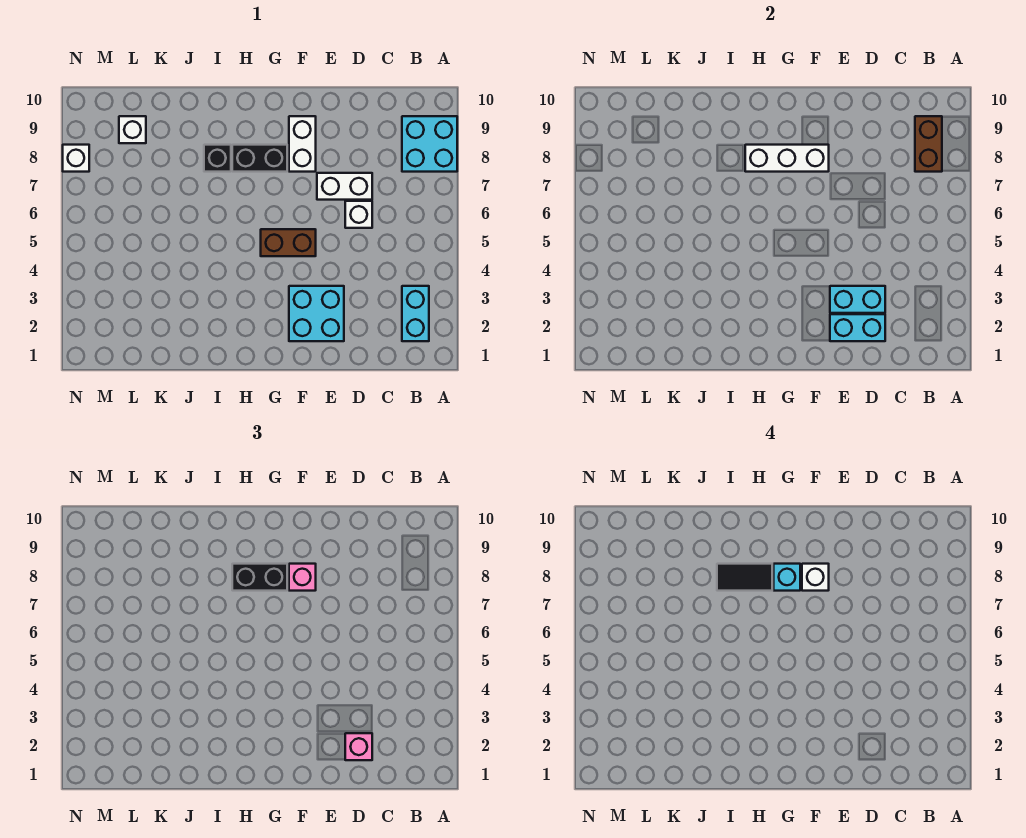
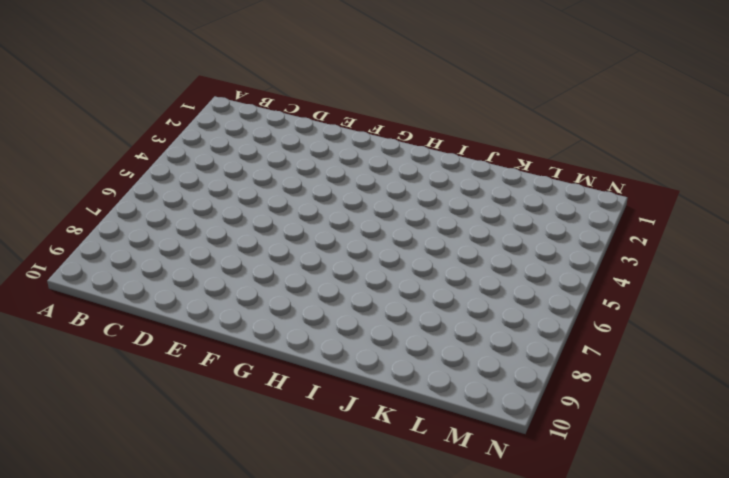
none -> cyan 2x2 brick [402,116,457,172]
none -> cyan 1x2 brick [402,286,429,341]
none -> white 1x1 brick [345,201,372,228]

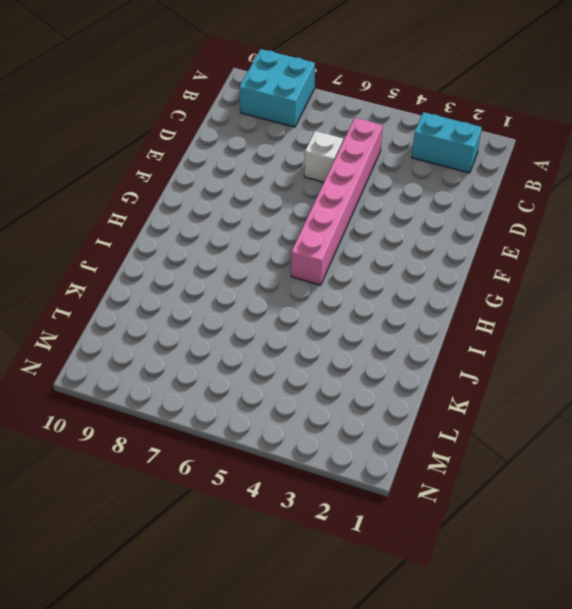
pink 1x6 brick [291,118,383,285] -> brown 1x2 brick [261,229,316,256]
none -> white 1x2 brick [317,173,372,200]
none -> cyan 2x2 brick [289,286,344,341]
none -> white 1x2 brick [289,116,316,172]

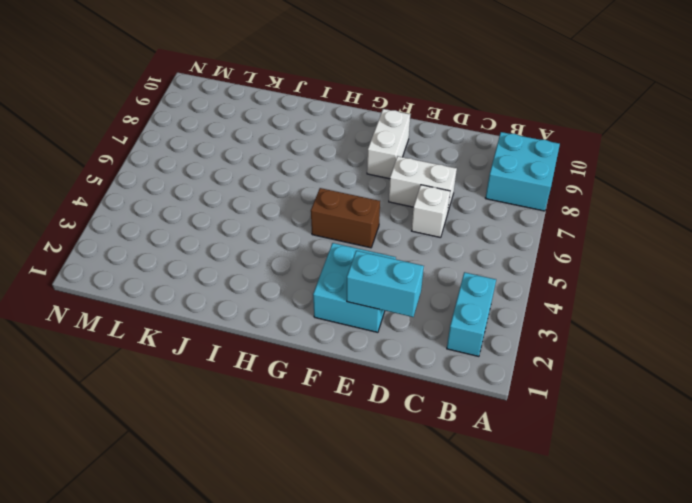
none -> black 1x2 brick [232,145,287,172]
none -> black 1x1 brick [204,145,231,172]
none -> white 1x1 brick [119,116,146,143]

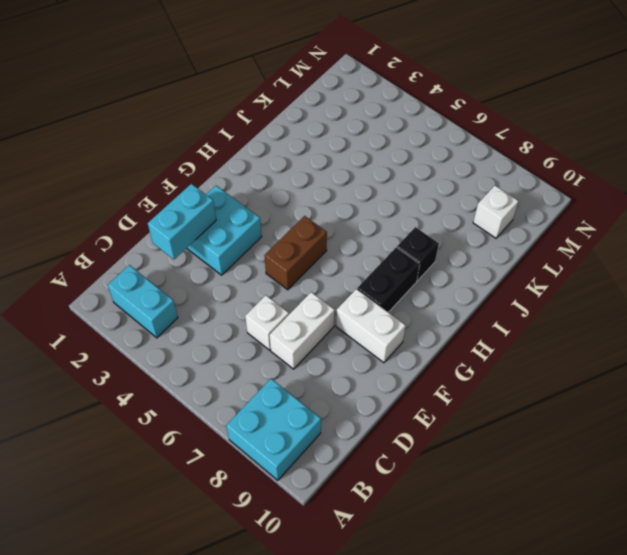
none -> white 1x1 brick [63,145,89,172]
none -> brown 1x2 brick [915,116,942,172]
none -> cyan 1x2 brick [830,286,885,313]

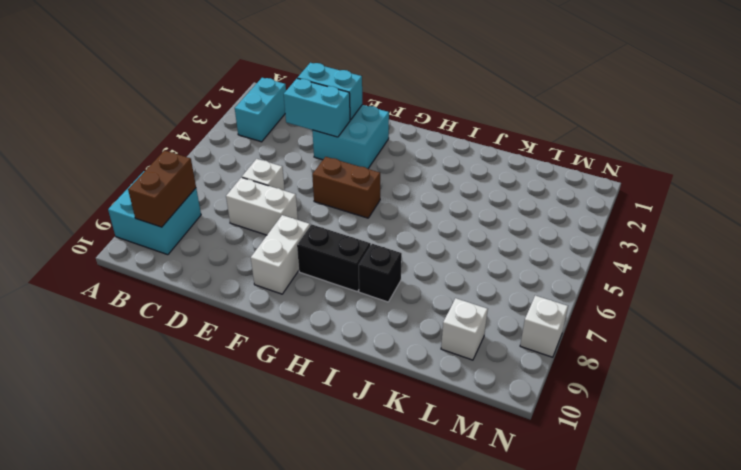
none -> white 1x3 brick [745,145,829,172]
none -> pink 1x1 brick [345,733,372,760]
none -> pink 1x1 brick [289,564,316,591]

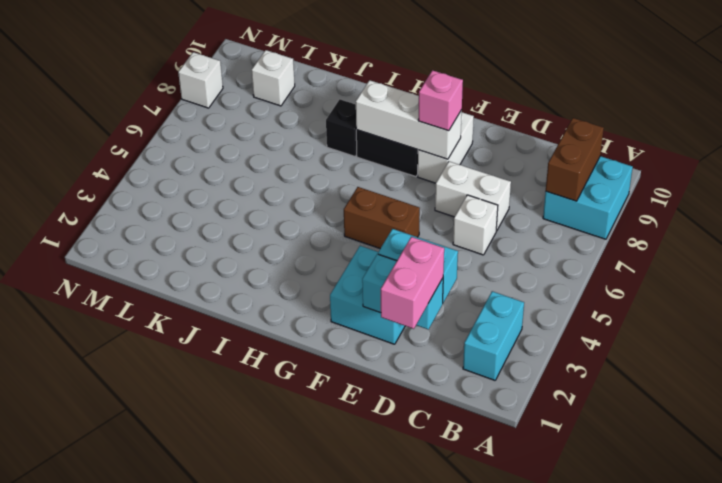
pink 1x2 brick [381,237,444,329] -> pink 1x1 brick [345,733,372,760]
none -> black 1x2 brick [232,564,287,591]
none -> white 1x1 brick [802,564,829,591]
none -> cyan 1x1 brick [774,564,800,591]

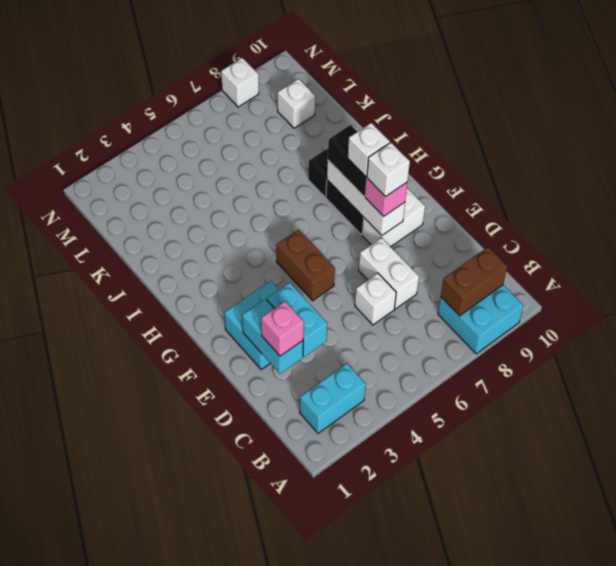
white 1x1 brick [348,123,390,177] -> cyan 1x1 brick [774,564,800,591]
none -> black 1x2 tile [717,564,772,591]

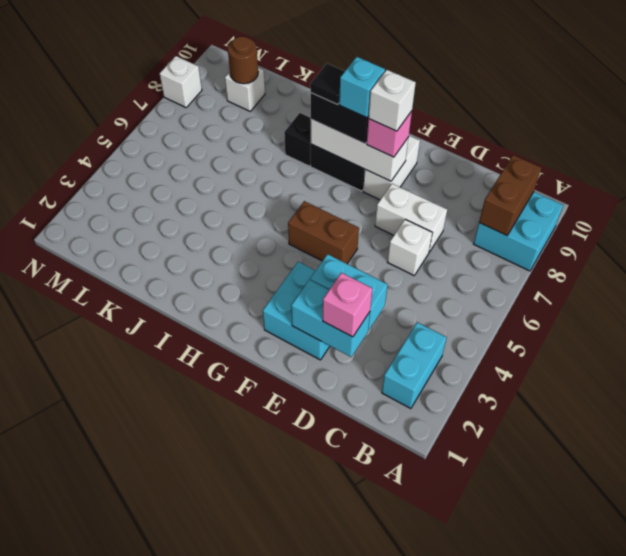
black 1x1 tile [310,64,345,105] -> black 1x2 tile [717,564,772,591]
brown 1x1 round brick [228,36,258,84] -> none

